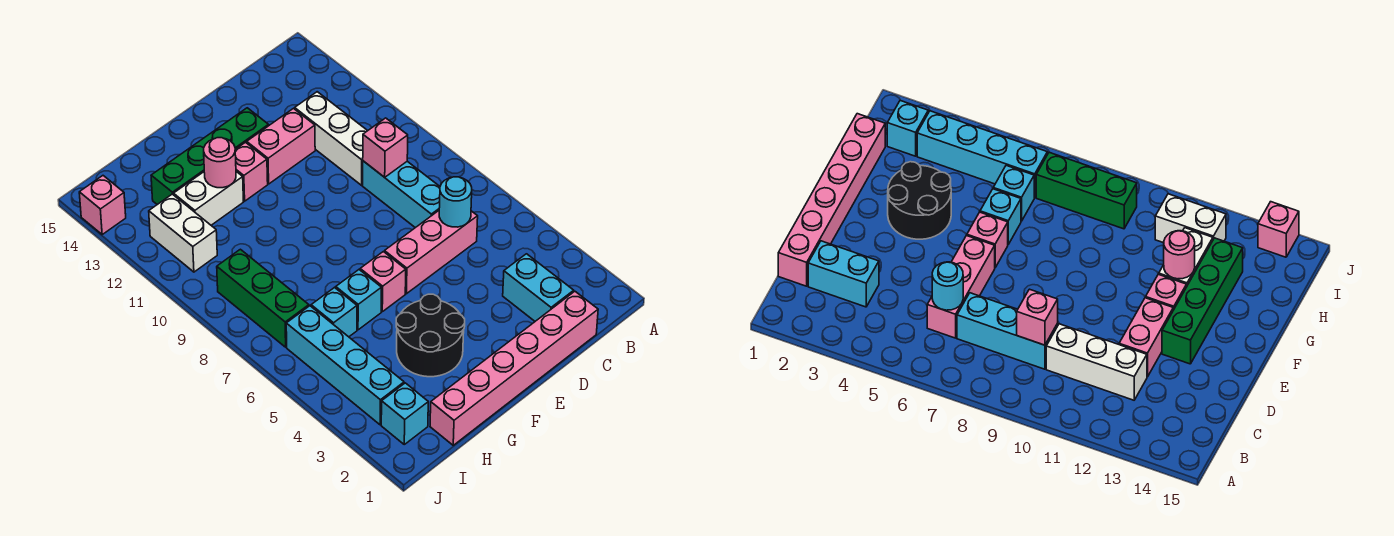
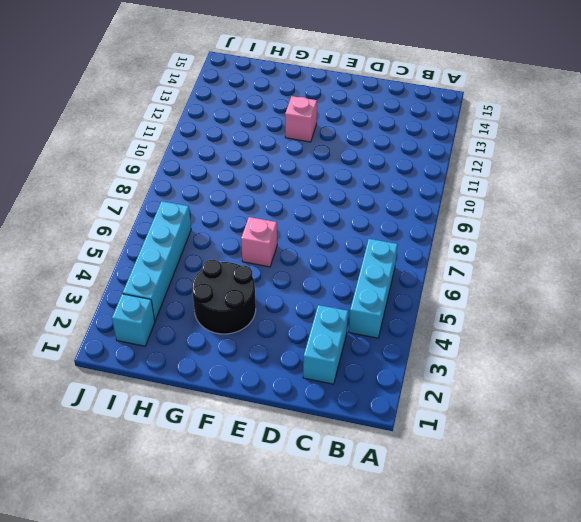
cyan 1x3 brick [349,239,398,338] -> cyan 1x3 brick moved to [363,161,440,228]
none -> pink 1x6 brick [430,291,598,445]
none -> pink 1x3 brick [385,211,478,294]
none -> white 1x3 brick [295,92,368,185]

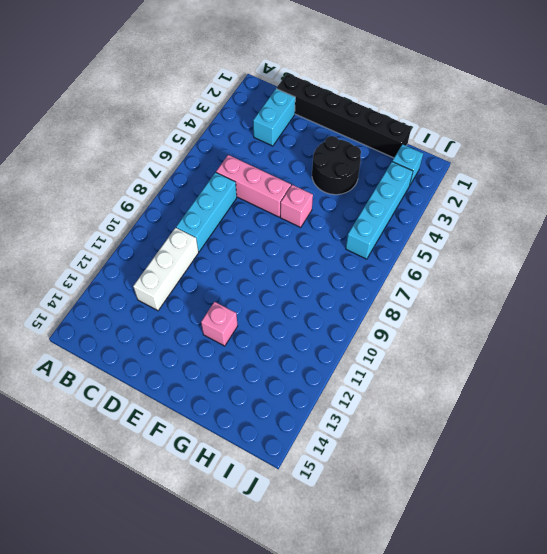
black 1x6 brick [276,73,411,158] -> pink 1x6 brick [430,291,598,445]
none -> pink 1x2 brick [247,109,315,184]
none -> green 1x4 brick [151,108,269,205]
none -> cyan 1x1 brick [336,270,381,330]

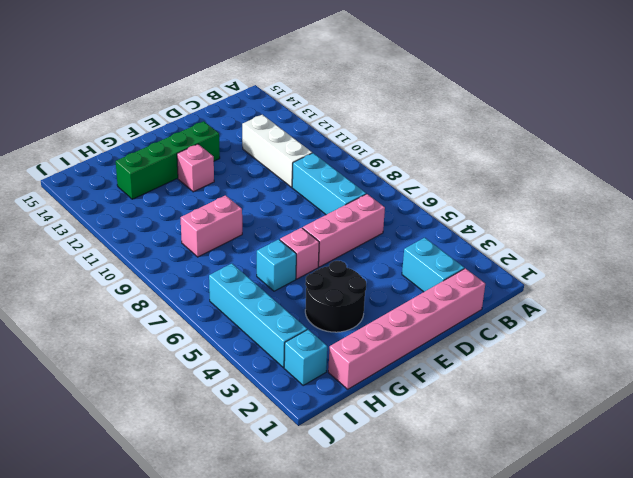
pink 1x2 brick [181,195,242,257] -> pink 1x2 brick moved to [247,109,315,184]
none -> white 1x2 brick [174,172,243,225]
none -> cyan 1x1 brick [311,288,357,337]
none -> green 1x3 brick [217,249,309,347]

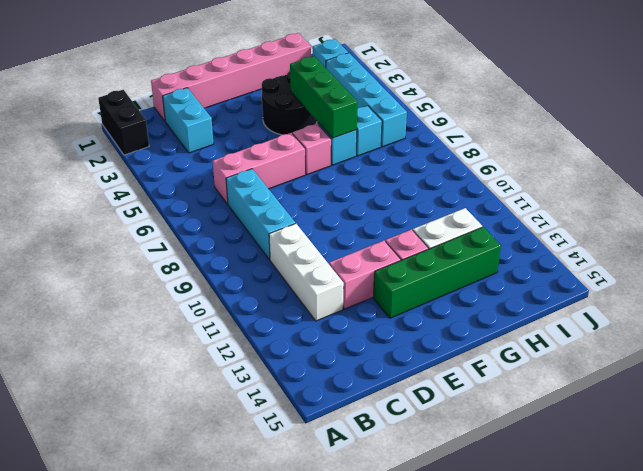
black 1x2 brick [98,90,149,155] -> none
green 1x3 brick [290,56,358,138] -> green 1x3 brick moved to [217,249,309,347]
none -> white 1x2 brick [149,194,217,272]
none -> pink 1x1 brick [79,176,126,234]
none -> cyan 1x1 round brick [439,177,472,227]

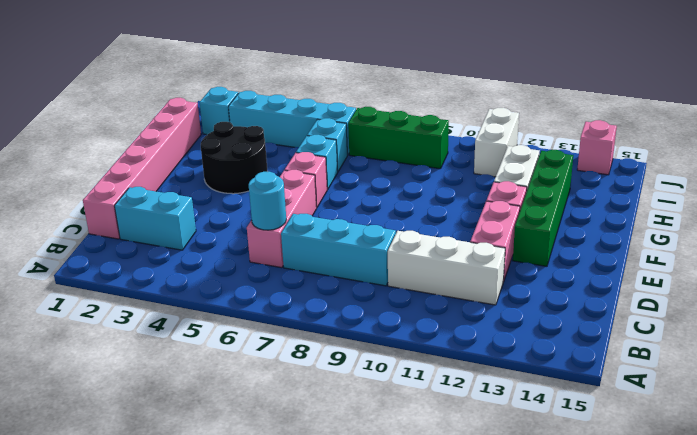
white 1x2 brick [474,108,519,177] -> white 1x2 brick turned to [149,194,217,272]
none -> pink 1x1 brick [363,118,408,177]
none -> pink 1x1 round brick [204,138,236,188]

